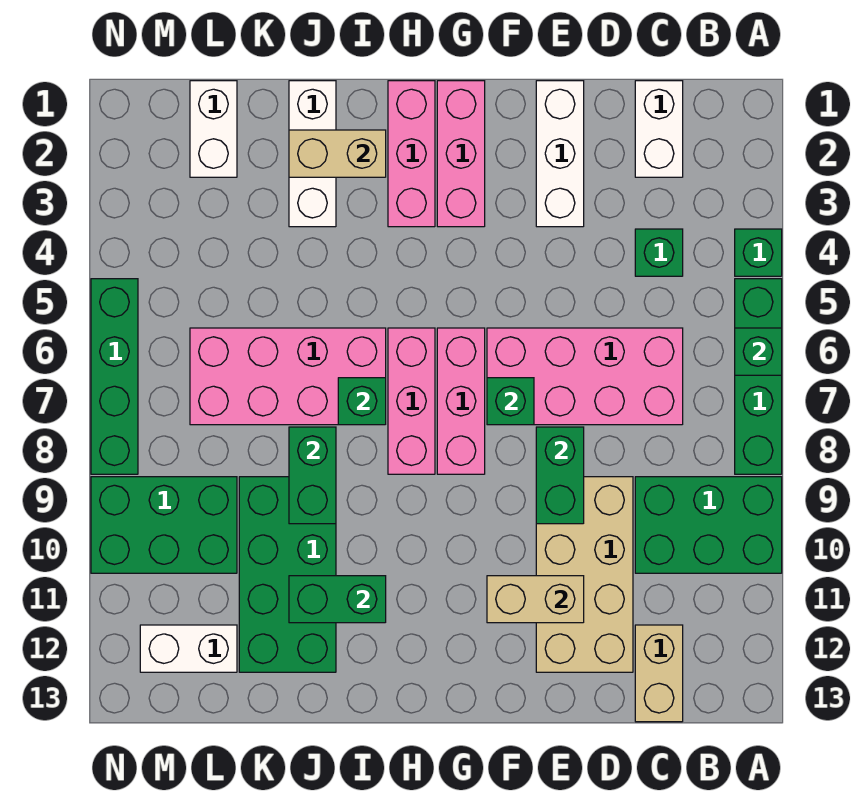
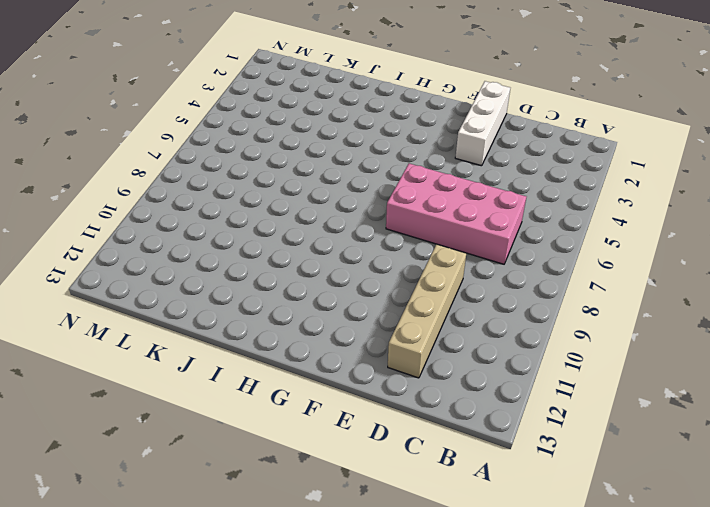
tan 1x4 brick [388,244,466,378] -> tan 2x4 brick [536,477,633,672]
none -> green 1x1 brick [735,229,782,276]
none -> green 1x4 brick [735,279,782,474]
none -> green 2x3 brick [635,477,782,573]

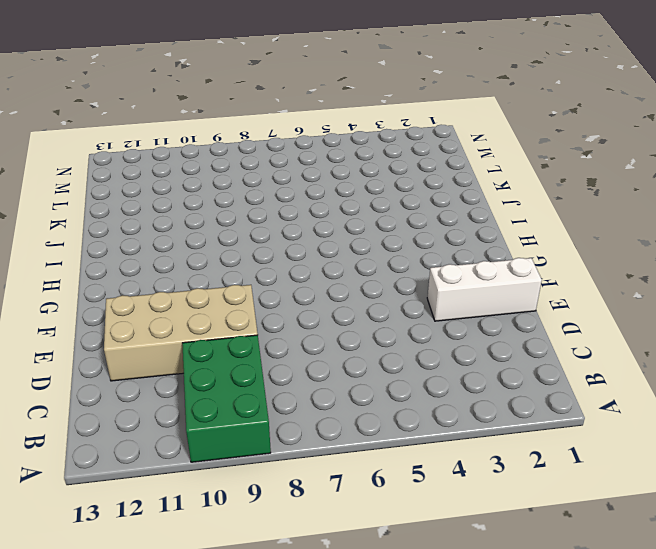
none -> green 1x1 brick [735,229,782,276]
none -> green 1x4 brick [735,279,782,474]
none -> white 1x2 brick [635,81,683,177]

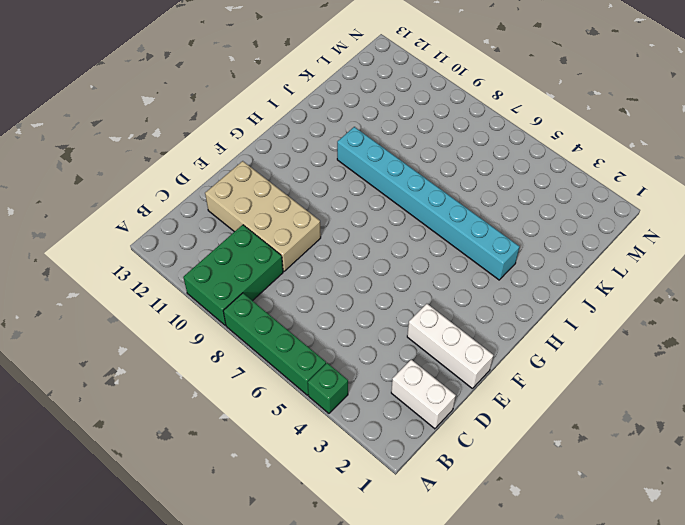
cyan 1x8 brick [337,127,520,280] -> pink 2x4 brick [190,328,386,425]
none -> green 1x1 brick [635,229,683,276]
none -> pink 2x4 brick [487,328,683,425]
none -> tan 1x2 brick [635,625,683,722]

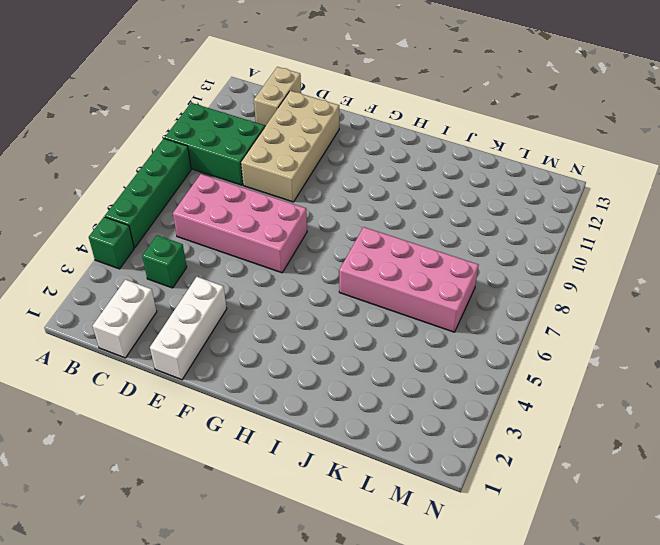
none -> pink 1x3 brick [437,81,485,227]
none -> pink 1x3 brick [437,328,485,474]
none -> pink 1x3 brick [388,81,435,227]

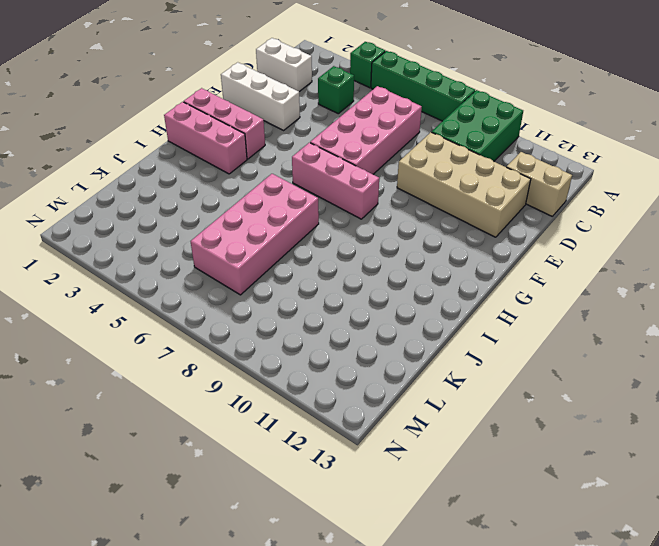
none -> pink 1x3 brick [388,328,435,474]
none -> white 1x3 brick [289,81,336,227]
none -> green 2x4 brick [239,477,336,672]

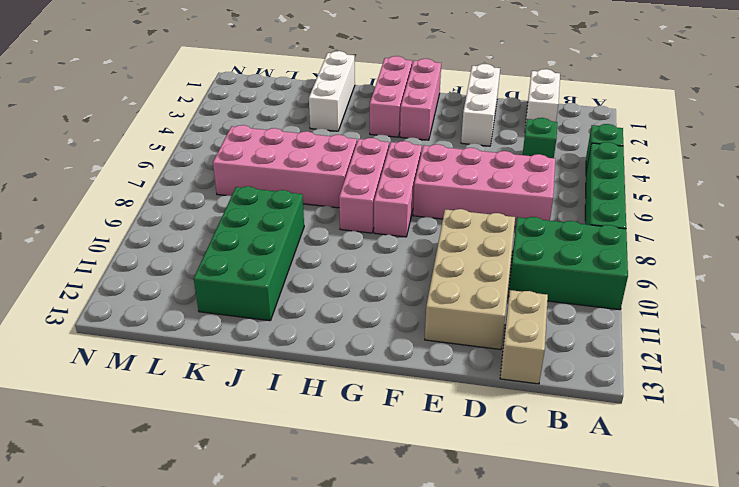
none -> white 1x2 brick [190,81,237,177]
none -> green 2x3 brick [91,477,237,573]
none -> white 1x2 brick [140,625,237,672]

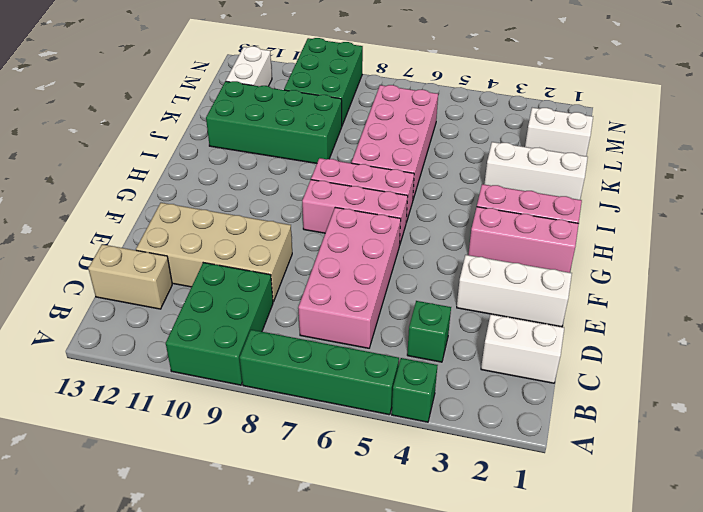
none -> green 1x4 brick [91,279,138,474]
none -> green 1x1 brick [735,328,782,375]
none -> green 1x2 brick [536,427,584,524]

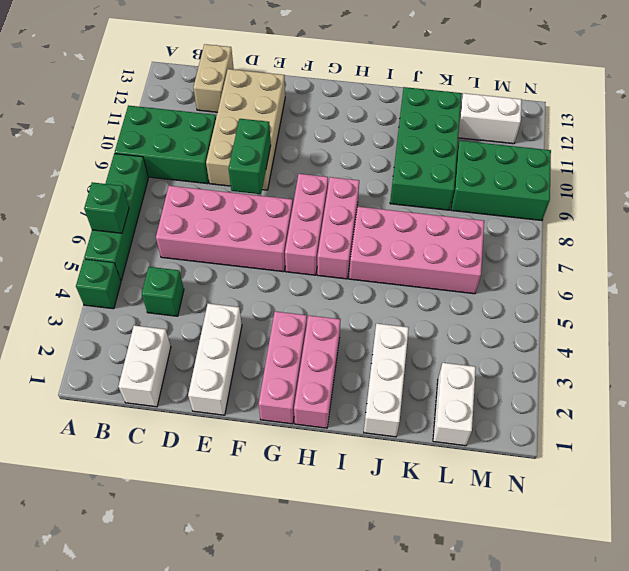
none -> green 1x4 brick [91,279,138,474]
none -> tan 1x2 brick [487,576,584,623]
none -> green 1x1 brick [487,378,534,425]

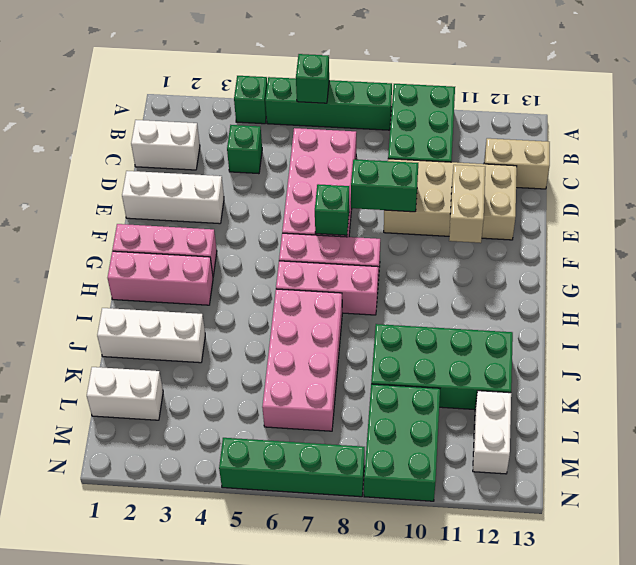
none -> tan 1x2 brick [289,130,386,177]
none -> green 1x1 brick [338,378,386,425]
none -> green 1x2 brick [289,576,386,623]

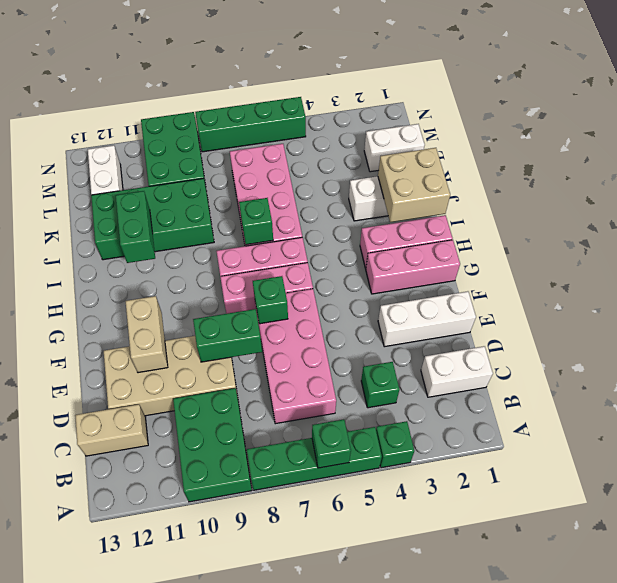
tan 2x2 brick [378,148,450,222] -> tan 1x2 brick [289,130,386,177]
none -> green 1x2 brick [289,427,336,524]

